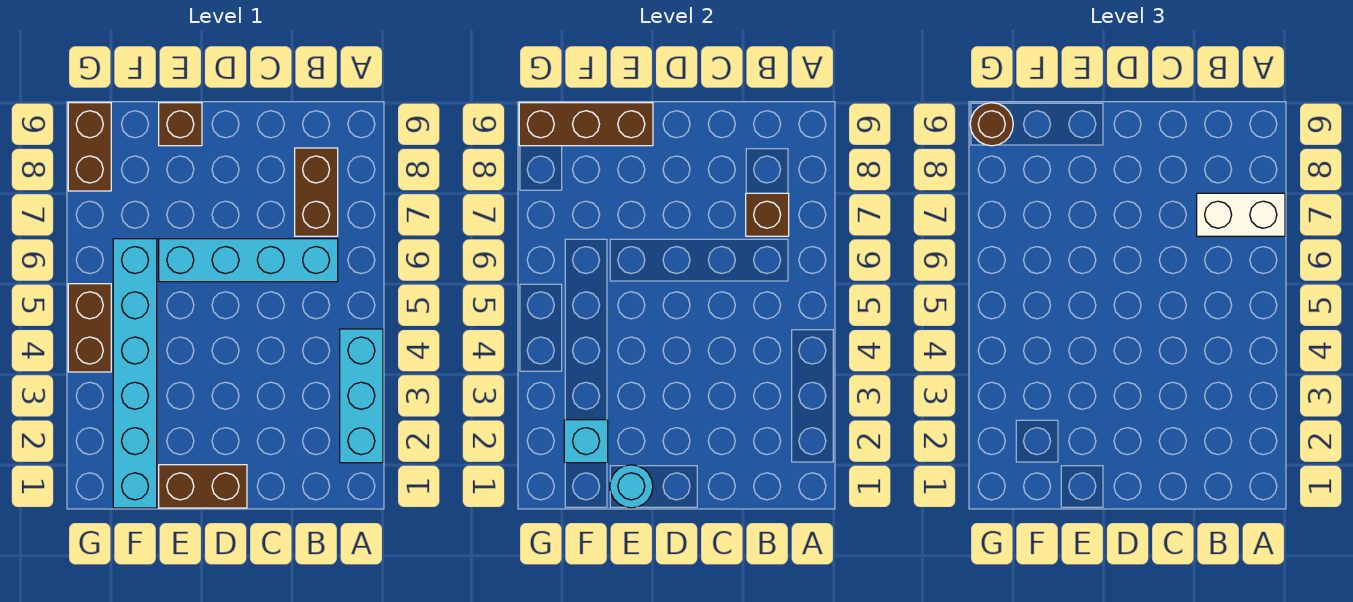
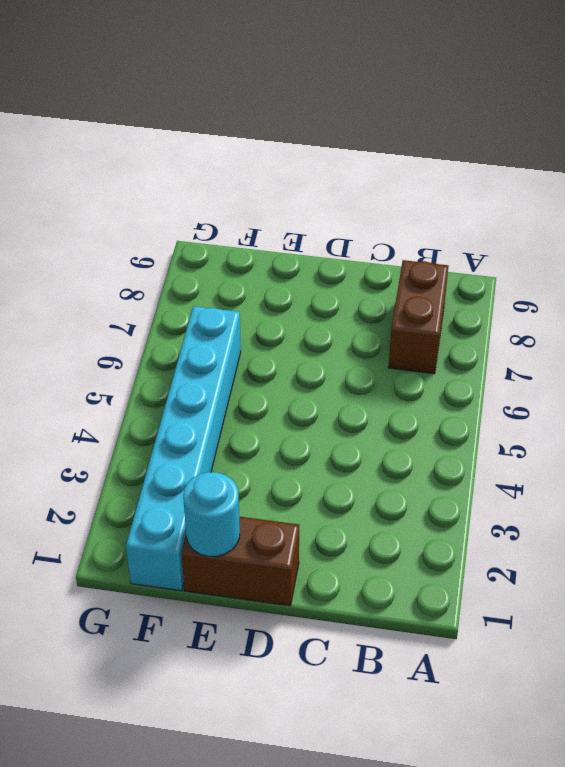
none -> cyan 1x3 brick [340,329,383,463]
none -> cyan 1x4 brick [159,239,338,282]
none -> brown 1x1 brick [159,103,202,146]

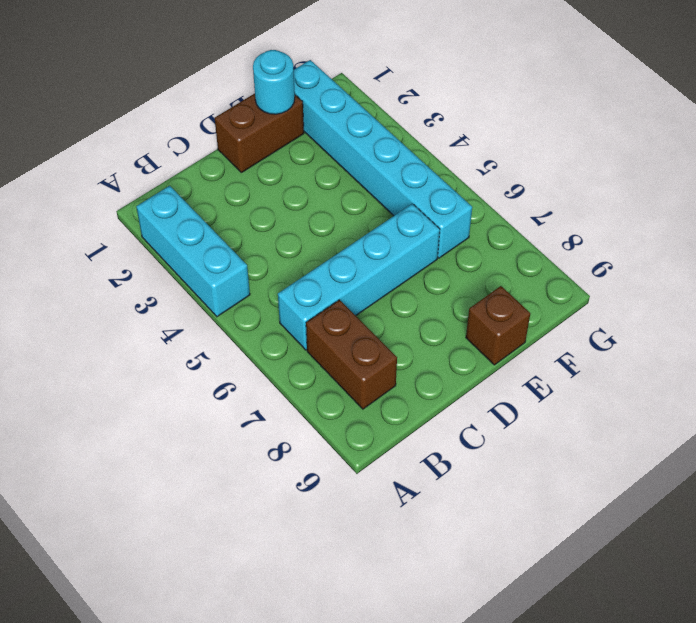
none -> brown 1x2 brick [68,284,111,372]
none -> brown 1x2 brick [68,103,111,191]
none -> brown 1x1 brick [746,193,789,236]

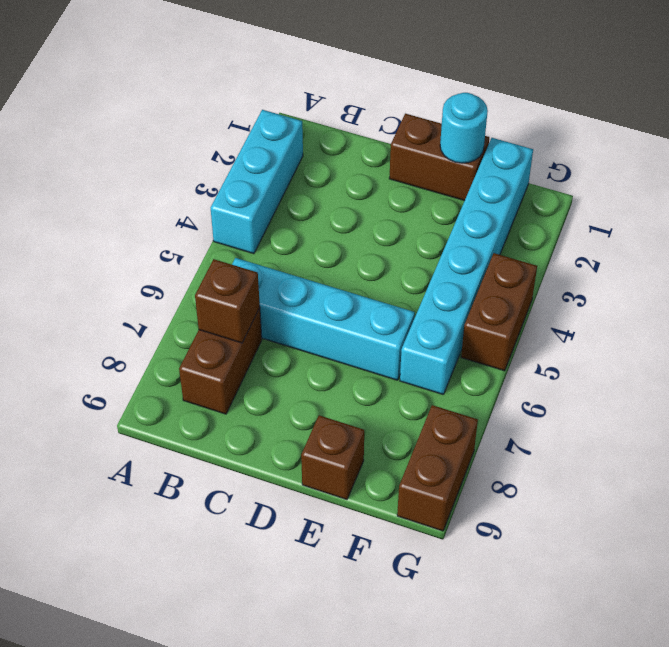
none -> brown 1x3 brick [519,103,653,146]
none -> cyan 1x1 brick [564,420,608,463]
none -> white 1x2 brick [1197,193,1285,236]

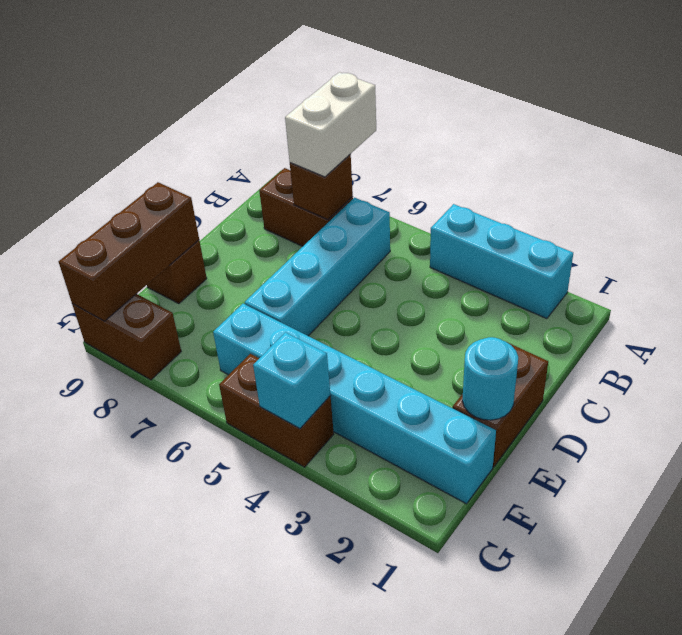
cyan 1x1 brick [253,332,330,429] -> cyan 1x1 brick moved to [564,420,608,463]
none -> brown 1x1 round brick [970,103,1013,146]

